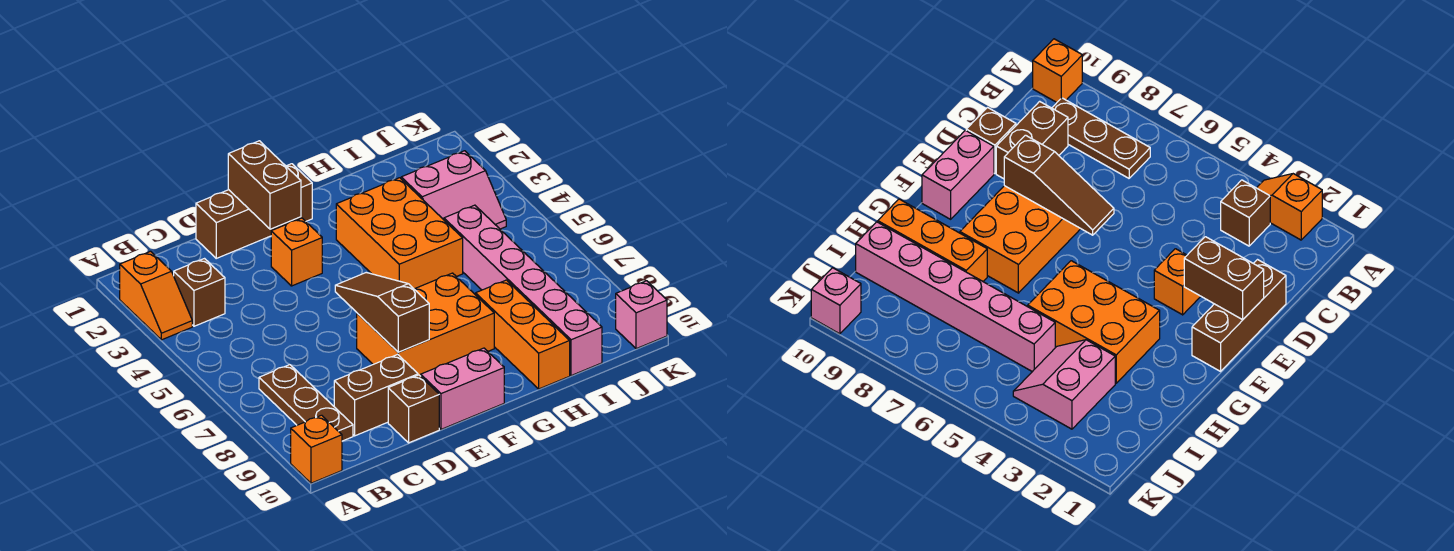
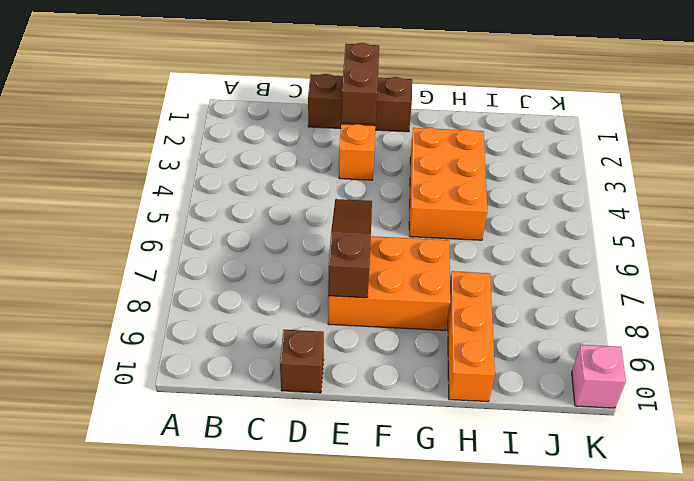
none -> orange 1x2 slope [120,251,192,340]
none -> orange 1x1 brick [291,415,342,483]
none -> brown 1x1 brick [174,259,225,326]

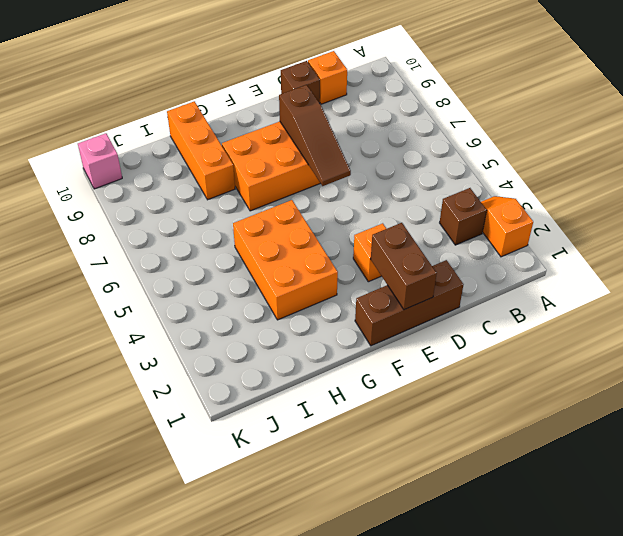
orange 1x1 brick [308,51,347,104] -> orange 1x1 brick moved to [291,415,342,483]
none -> brown 1x3 plate [259,365,353,441]
none -> brown 1x2 brick [334,354,418,436]
none -> pink 1x2 brick [421,348,504,429]

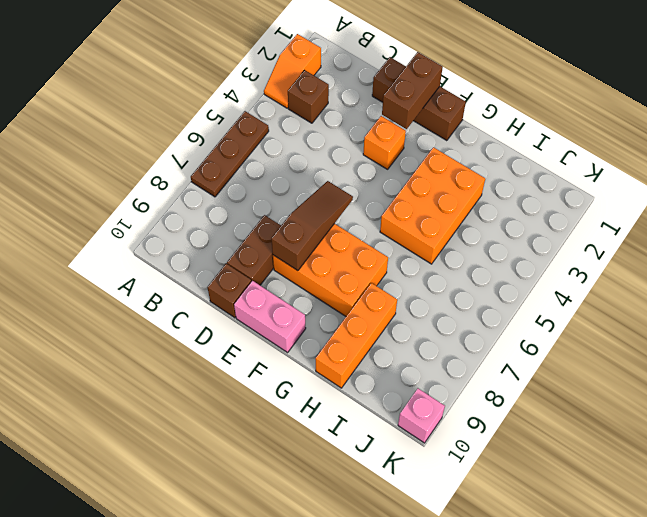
brown 1x3 plate [191,111,269,197] -> brown 1x3 plate moved to [259,365,353,441]
brown 1x2 brick [227,215,281,285] -> brown 1x2 brick turned to [334,354,418,436]
none -> orange 1x1 brick [291,415,342,483]
none -> pink 2x2 slope [401,151,506,229]
none -> pink 1x6 brick [444,205,602,376]

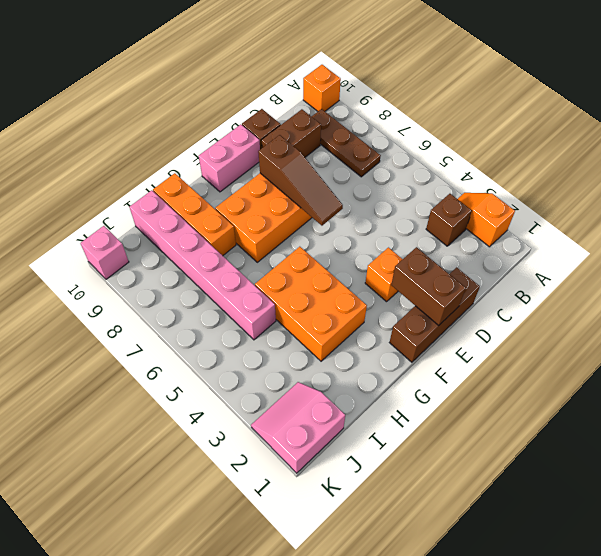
pink 2x2 slope [251,382,345,473] -> pink 2x2 slope moved to [401,151,506,229]

